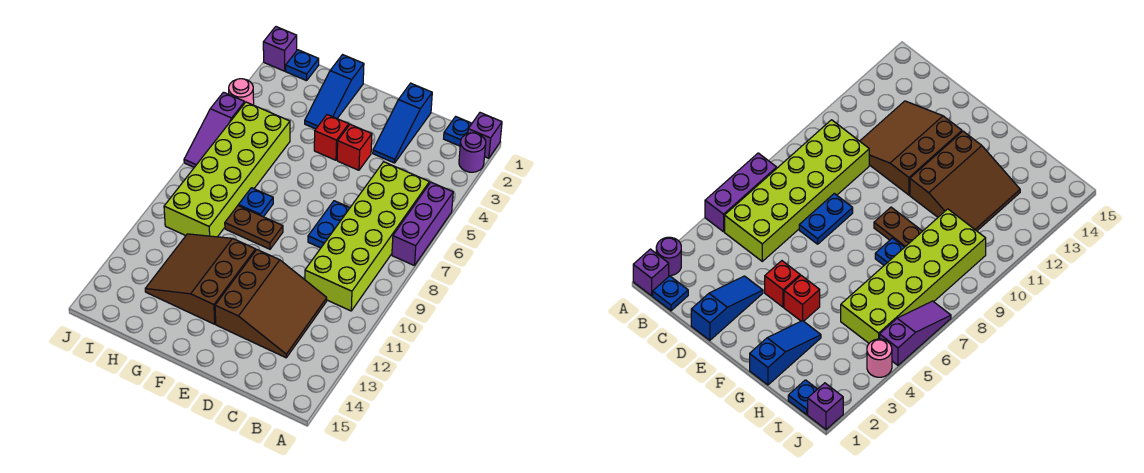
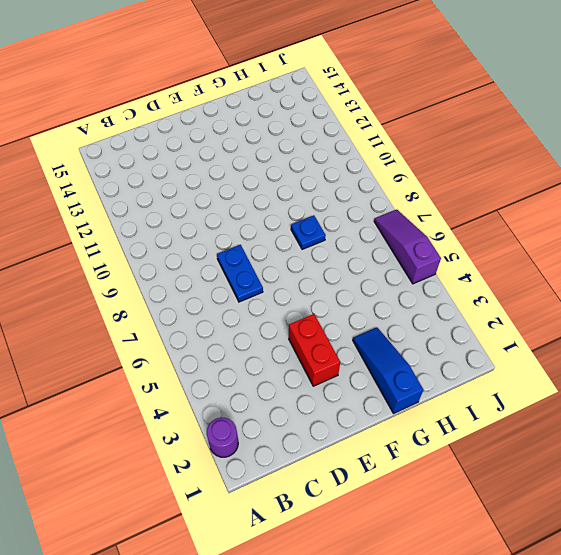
red 1x2 brick [289,314,340,386] -> red 1x1 brick [337,124,372,170]
none -> purple 1x1 brick [468,113,502,158]
none -> purple 1x3 brick [392,182,453,266]
none -> blue 1x1 plate [444,117,472,146]

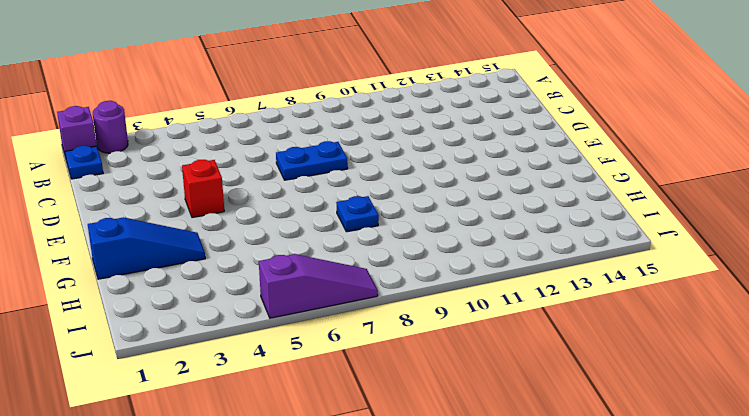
none -> purple 1x3 brick [392,182,453,266]
none -> lime 2x6 brick [305,162,429,311]
none -> brown 3x3 slope [215,250,327,358]

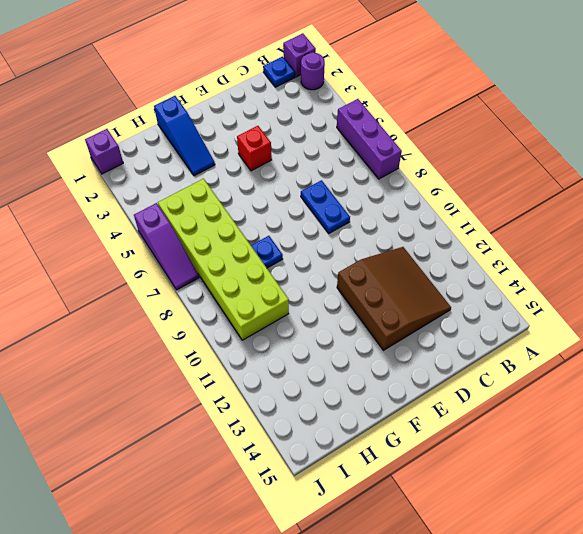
none -> lime 2x6 brick [305,162,429,311]
none -> blue 1x3 slope [373,83,432,163]
none -> red 1x1 brick [314,115,349,160]

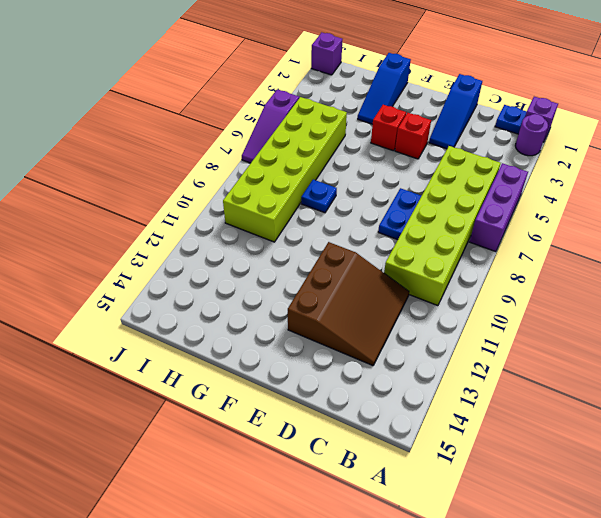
none -> brown 1x2 plate [225,206,283,249]
none -> brown 3x3 slope [145,234,256,324]
none -> blue 1x1 plate [286,50,319,81]

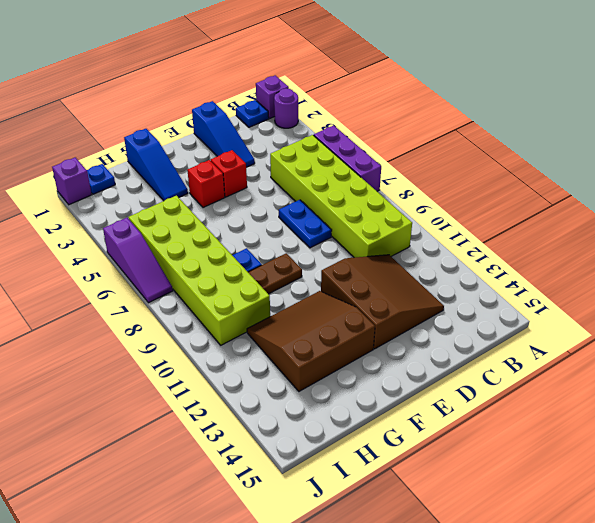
brown 3x3 slope [247,291,375,391] -> brown 3x3 slope turned to [145,234,256,324]
none -> pink 1x1 round brick [229,79,254,105]

